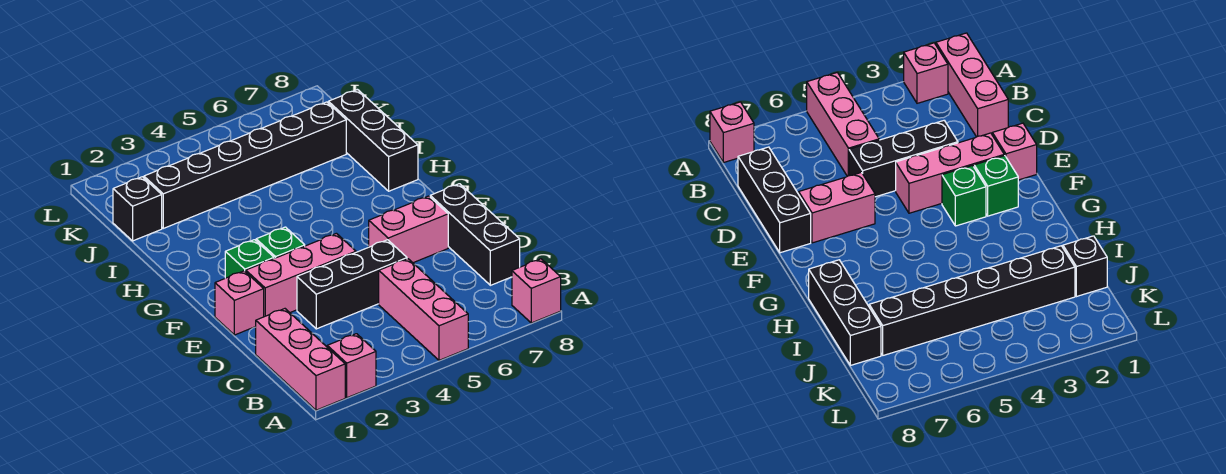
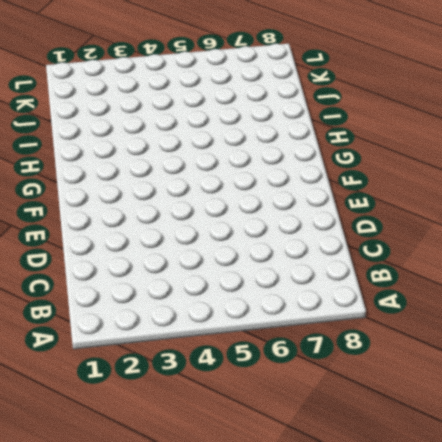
none -> pink 1x3 brick [256,309,345,410]
none -> pink 1x1 brick [327,334,376,398]
none -> pink 1x3 brick [379,259,468,360]

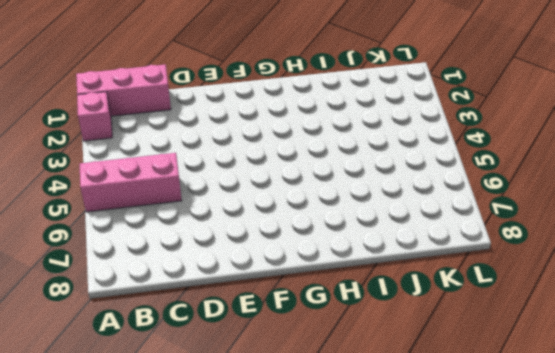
none -> pink 1x1 brick [512,259,561,323]
none -> black 1x3 brick [430,184,520,285]
none -> black 1x3 brick [297,240,407,329]

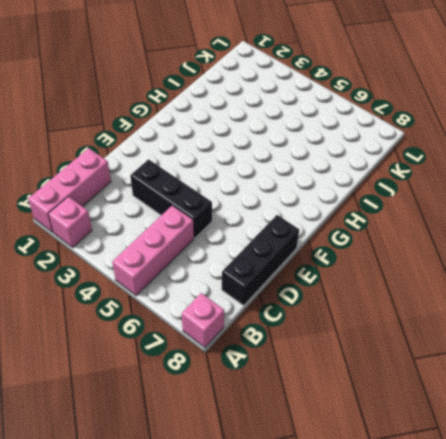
none -> pink 1x1 brick [215,271,264,335]
none -> pink 1x3 brick [246,233,356,317]
none -> pink 1x2 brick [369,196,448,263]

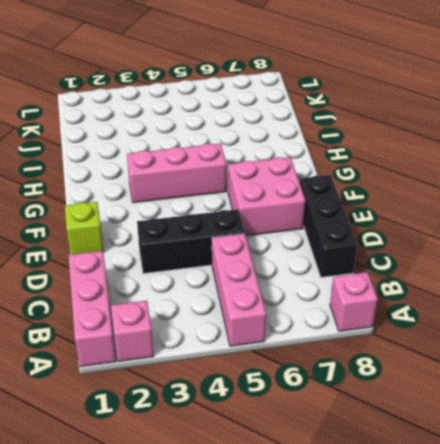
lime 1x1 brick [65,202,104,255] -> pink 1x1 brick [215,271,264,335]
pink 2x2 brick [228,157,305,236] -> pink 1x2 brick [369,196,448,263]
pink 1x3 brick [127,144,226,203] -> pink 1x3 brick moved to [246,233,356,317]
none -> green 1x1 brick [225,240,274,278]
none -> green 1x1 brick [256,227,305,258]
none -> black 1x3 brick [328,90,418,191]

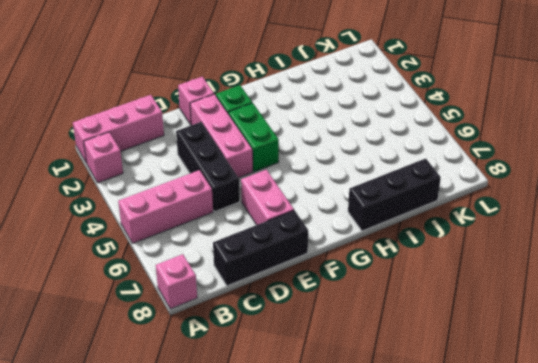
green 1x2 brick [228,103,279,172] -> green 1x1 brick [256,227,305,258]
none -> black 1x1 brick [113,177,162,241]
none -> black 1x6 brick [144,102,346,228]

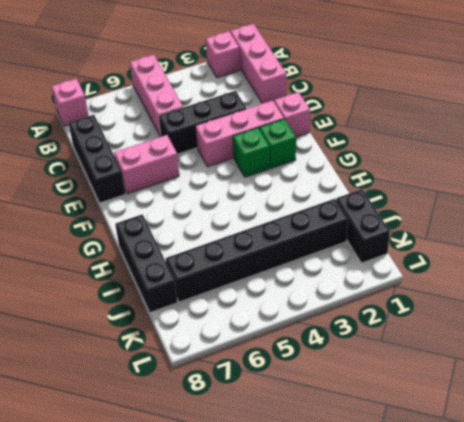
black 1x2 brick [336,189,390,263] -> black 1x1 brick [113,177,162,241]

